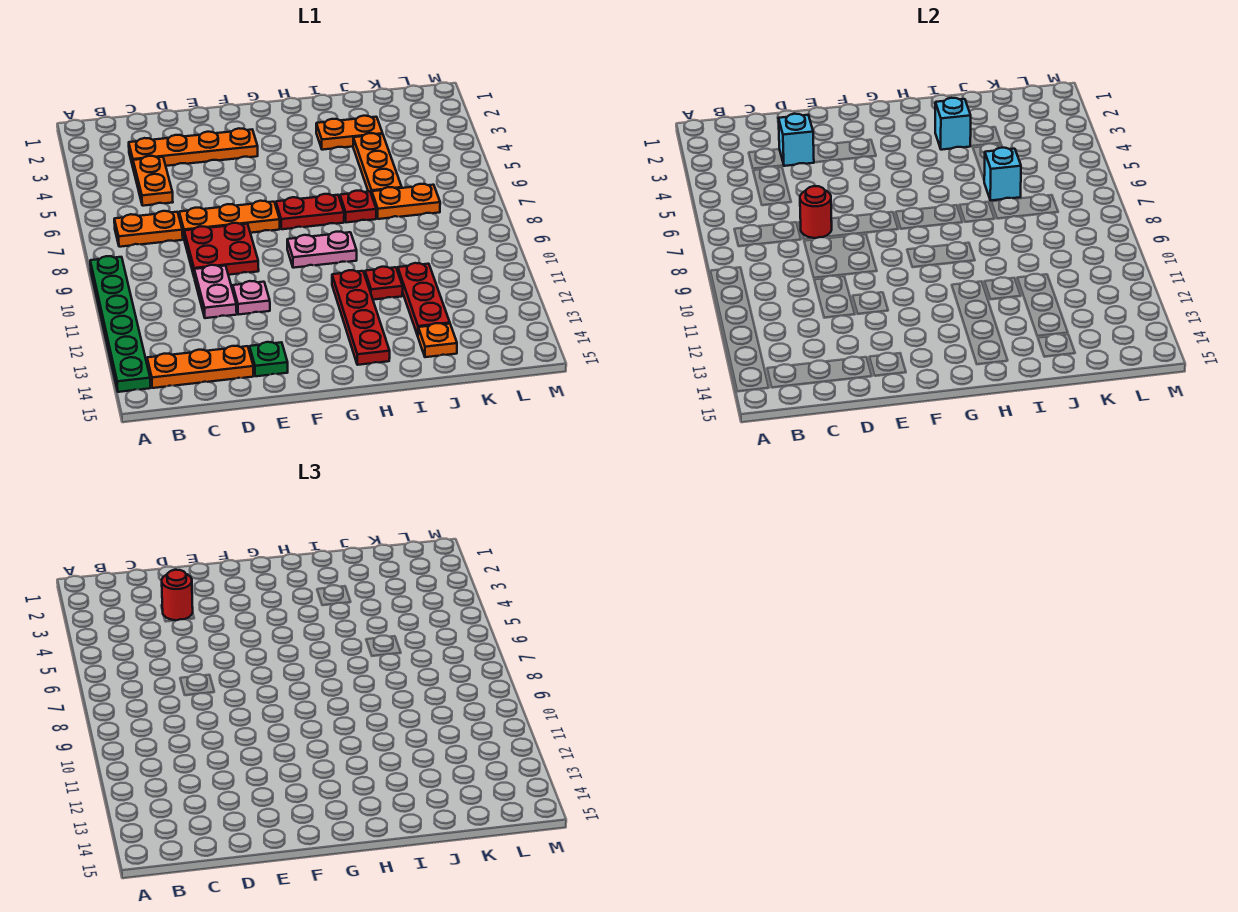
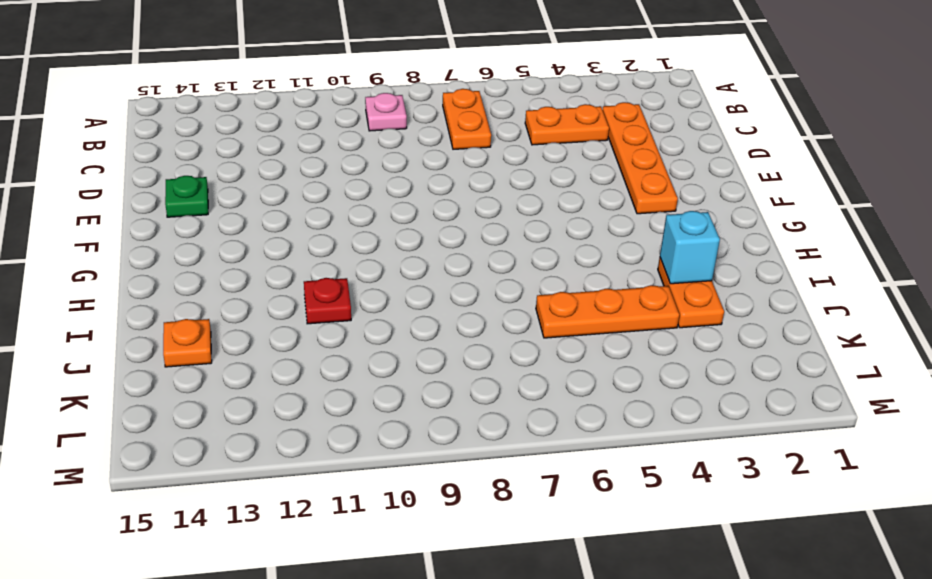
pink 1x1 plate [365,93,407,131] -> pink 1x1 plate moved to [233,281,270,315]
none -> green 1x6 plate [90,256,151,392]
none -> orange 1x3 plate [147,346,254,388]
none -> orange 1x3 plate [179,201,280,237]

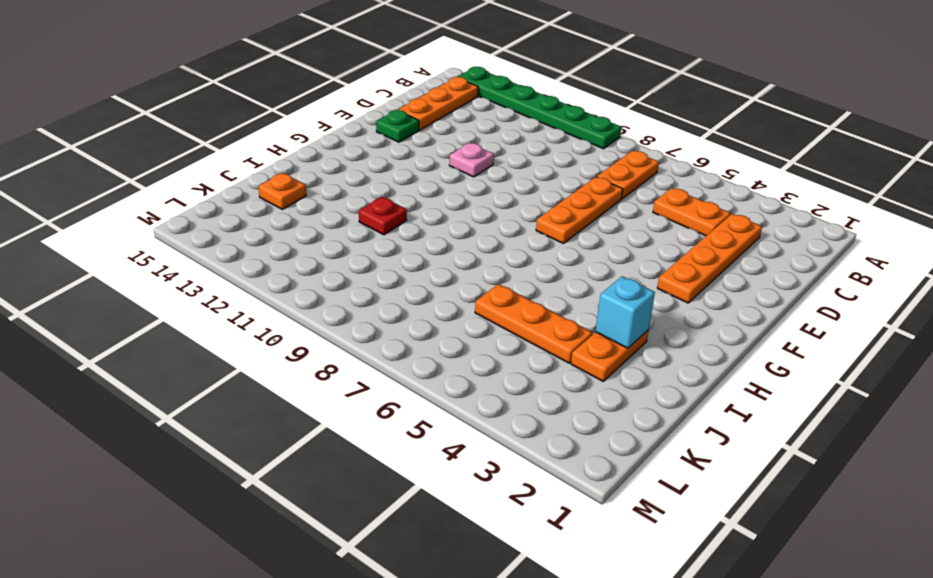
none -> red 2x2 plate [184,223,259,275]
none -> pink 1x2 plate [194,265,237,318]
none -> red 1x2 plate [276,194,344,229]

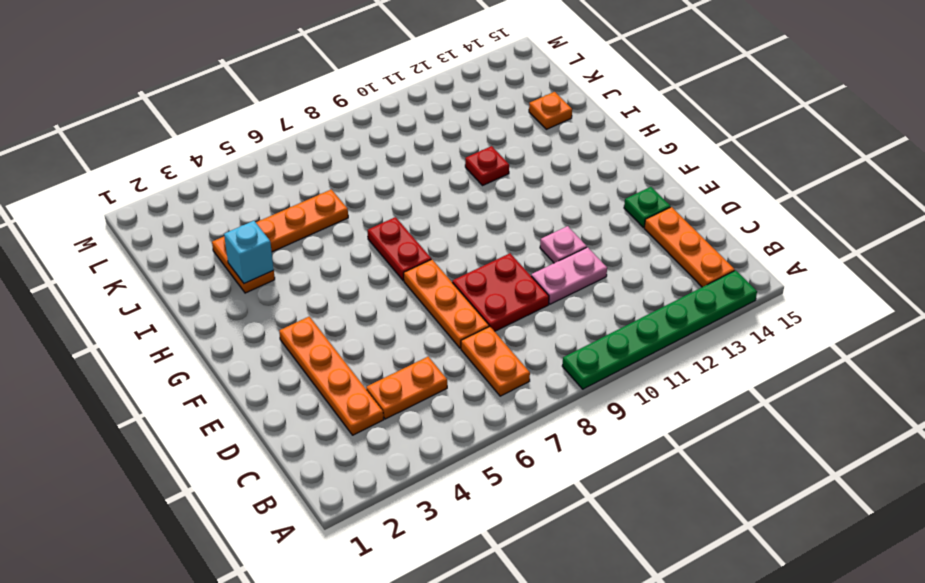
none -> pink 1x2 plate [287,232,357,268]
none -> red 1x4 plate [332,270,390,365]
none -> red 1x1 plate [340,191,376,222]

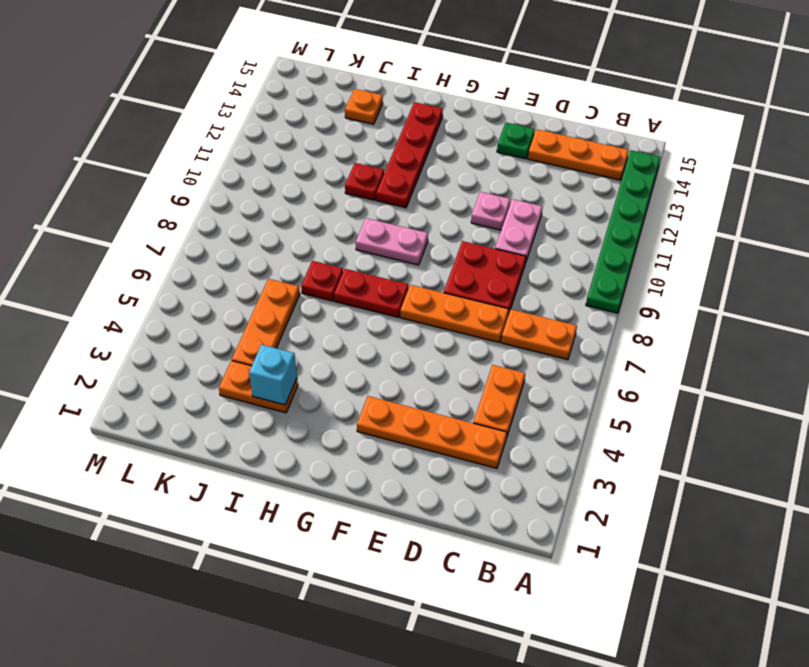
none -> orange 1x2 plate [372,184,440,219]
none -> red 1x3 plate [398,263,450,336]
none -> cyan 1x1 brick [779,114,814,166]

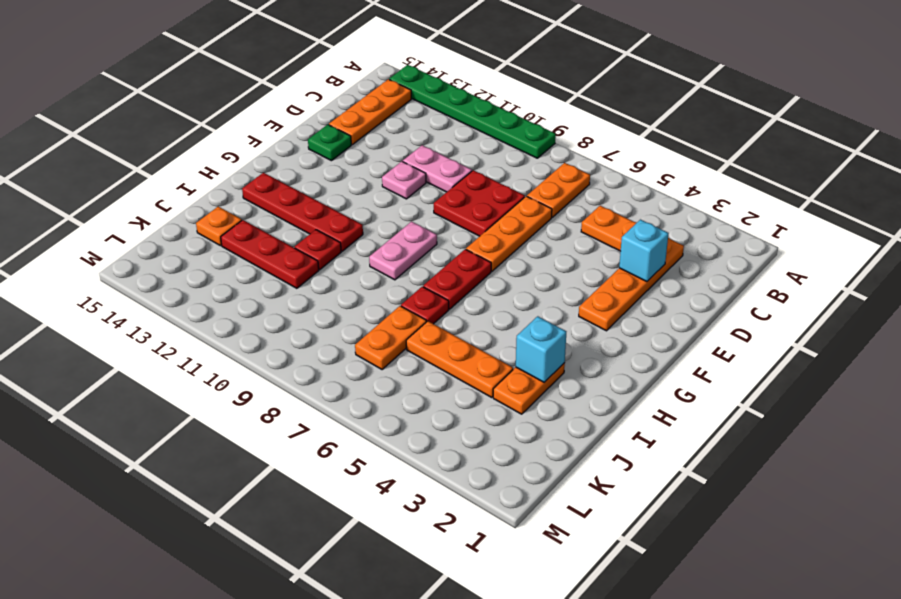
none -> red 1x1 round brick [800,186,832,238]
none -> cyan 1x1 brick [984,148,1021,200]
none -> red 1x1 round brick [162,570,193,620]

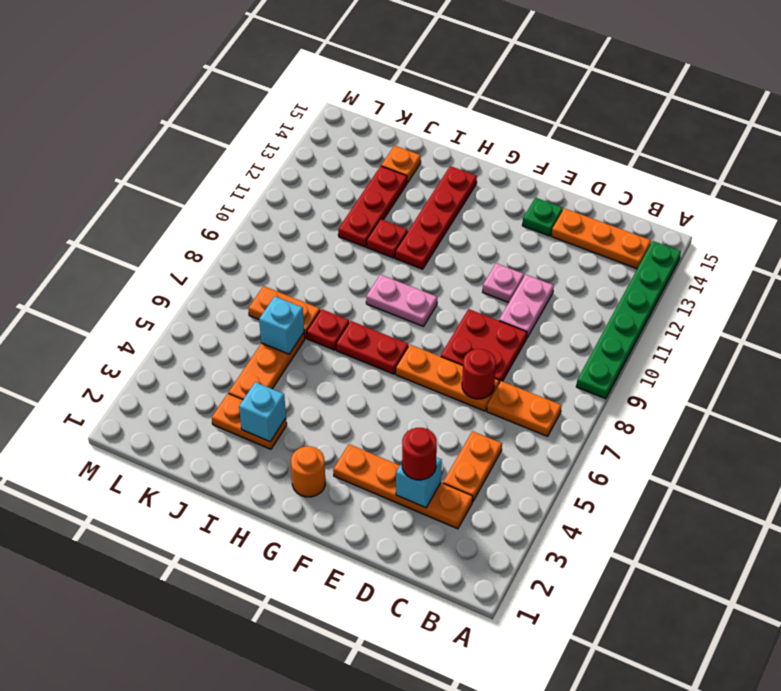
orange 1x1 round brick [291,446,325,497] -> none

